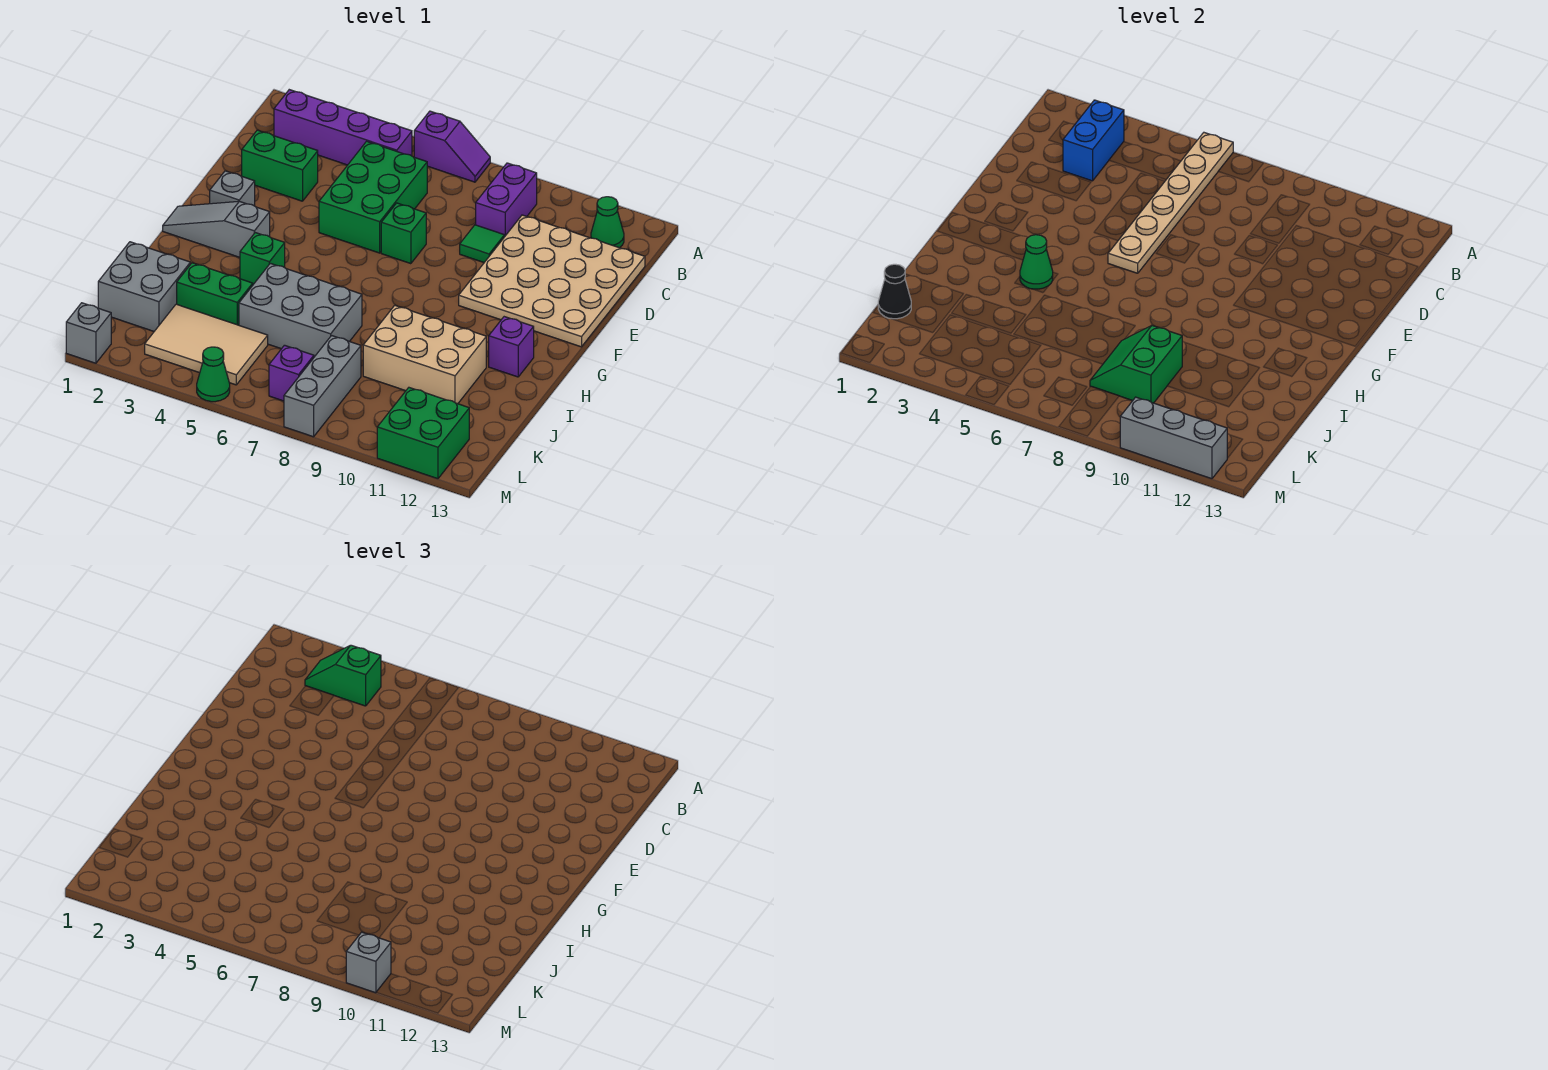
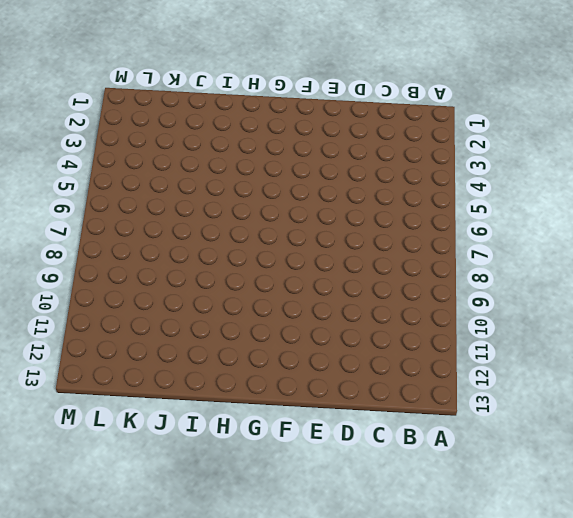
none -> purple 1x2 slope [414,111,490,182]
none -> purple 1x4 brick [274,90,412,165]
none -> purple 1x2 brick [476,163,537,237]
none -> green 1x1 cone [591,197,624,248]

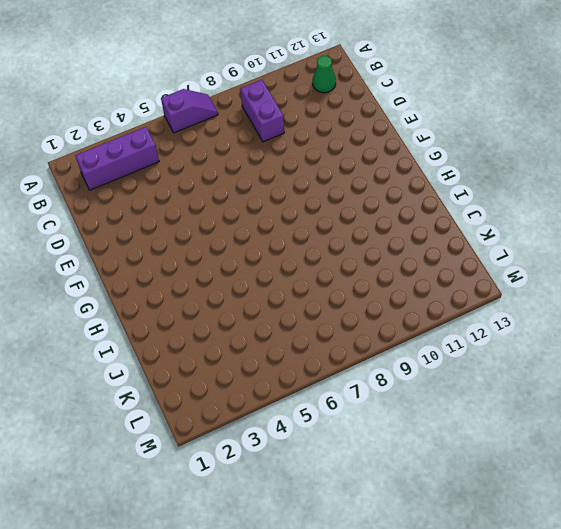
purple 1x3 brick [75,127,159,190] -> purple 1x4 brick [274,90,412,165]
none -> green 2x3 brick [319,141,427,253]
none -> tan 4x4 plate [459,215,645,347]
none -> green 1x2 brick [242,130,318,201]
none -> green 1x1 tile [460,225,504,262]

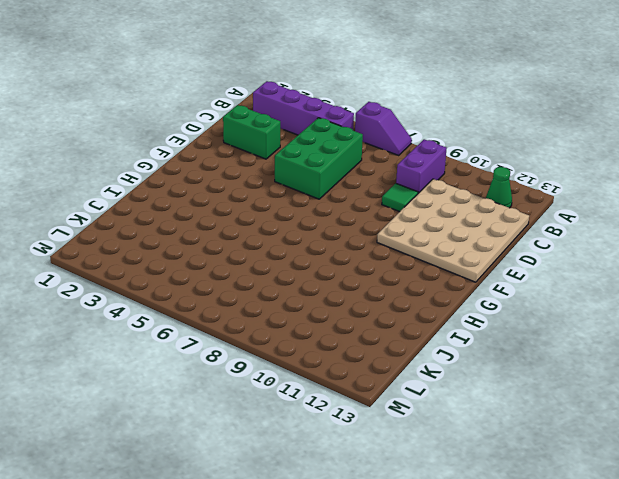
none -> green 1x1 brick [381,203,426,264]
none -> grey 1x1 brick [210,171,255,206]
none -> grey 1x3 slope [163,201,270,257]
none -> green 1x1 brick [240,233,285,284]

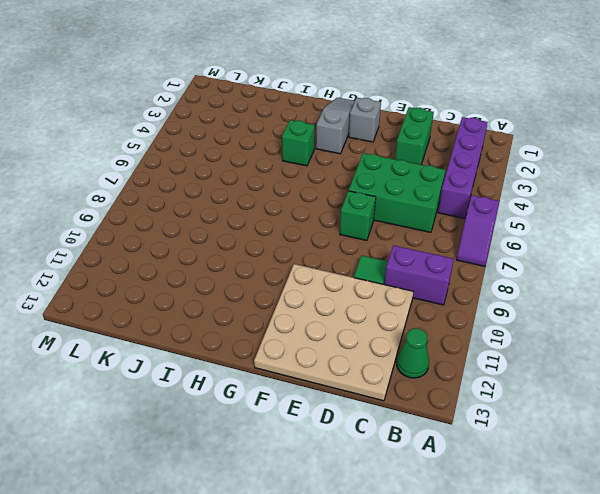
none -> purple 1x1 brick [489,317,534,377]
none -> grey 2x3 brick [239,263,362,357]
none -> tan 2x3 brick [363,305,486,404]
none -> grey 2x2 brick [98,242,190,331]

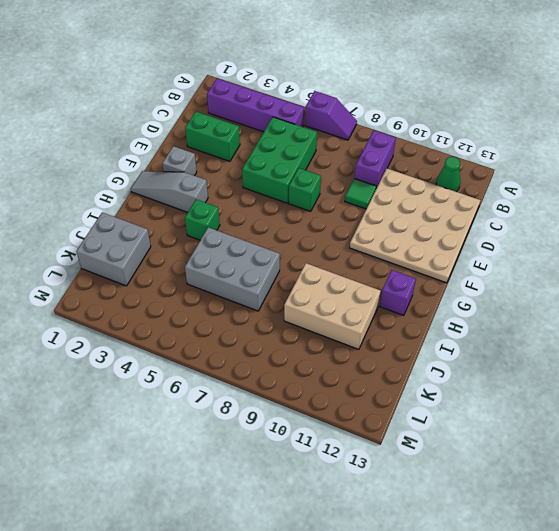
none -> green 1x2 brick [177,263,253,325]
none -> tan 2x3 tile [145,304,268,385]
none -> grey 1x3 brick [284,336,361,437]
none -> purple 1x1 brick [269,345,314,401]

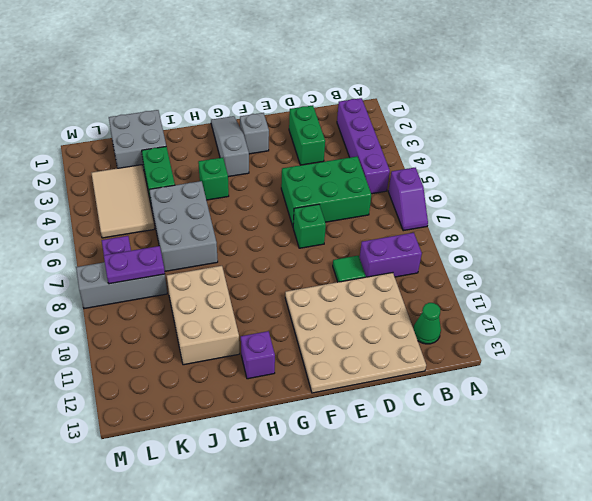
purple 1x2 plate [104,246,165,284] -> green 2x2 slope [1090,326,1182,403]
none -> green 2x2 brick [377,388,469,479]
none -> grey 1x1 brick [66,303,111,363]
none -> green 1x1 cone [197,347,230,402]
none -> tan 1x6 plate [1108,133,1233,273]

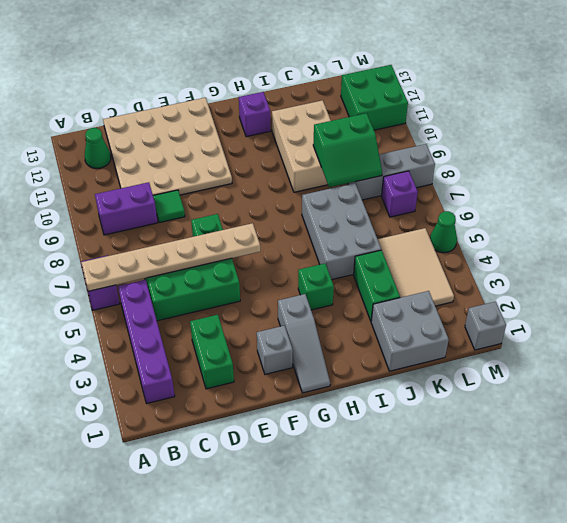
none -> blue 1x2 brick [1063,100,1124,181]
none -> green 1x1 cone [1020,235,1053,289]
none -> black 1x1 cone [878,264,911,319]
none -> grey 1x3 brick [1120,397,1227,479]

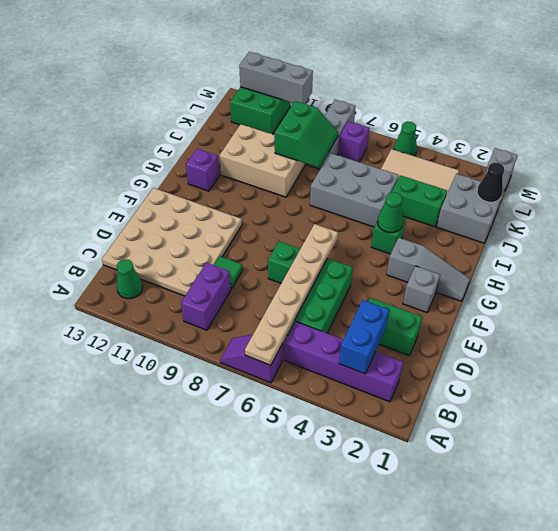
none -> green 1x2 slope [305,645,381,706]
none -> grey 1x1 brick [346,932,391,993]

